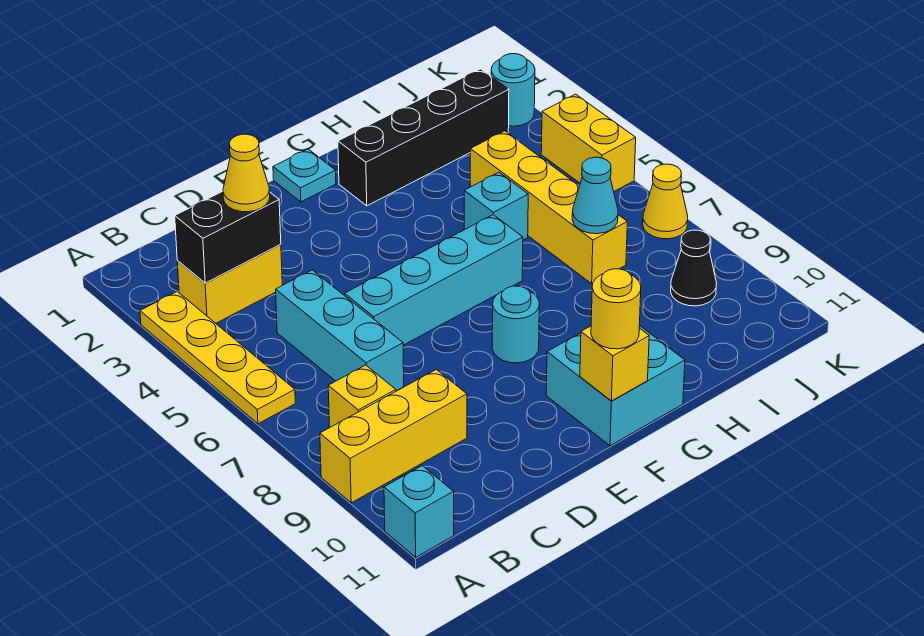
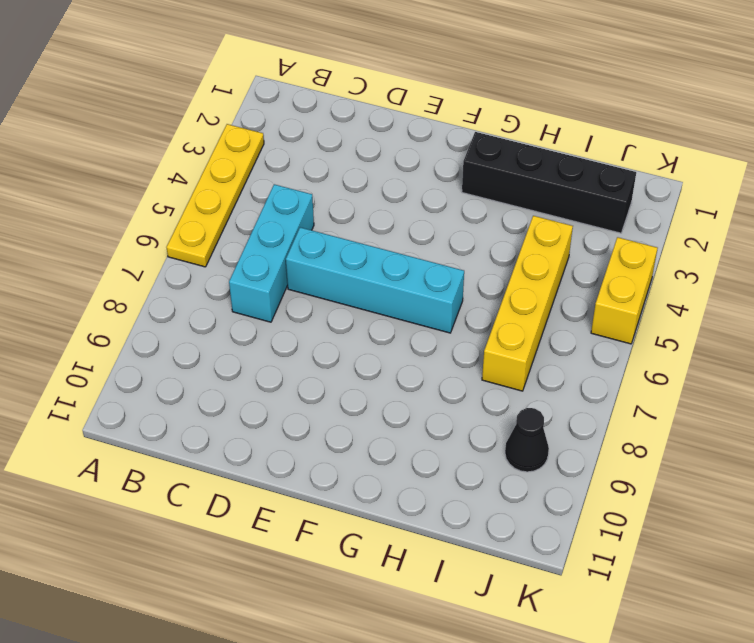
none -> yellow 1x3 brick [320,369,467,503]
none -> cyan 1x1 brick [384,466,454,557]
none -> yellow 1x2 brick [177,245,282,323]

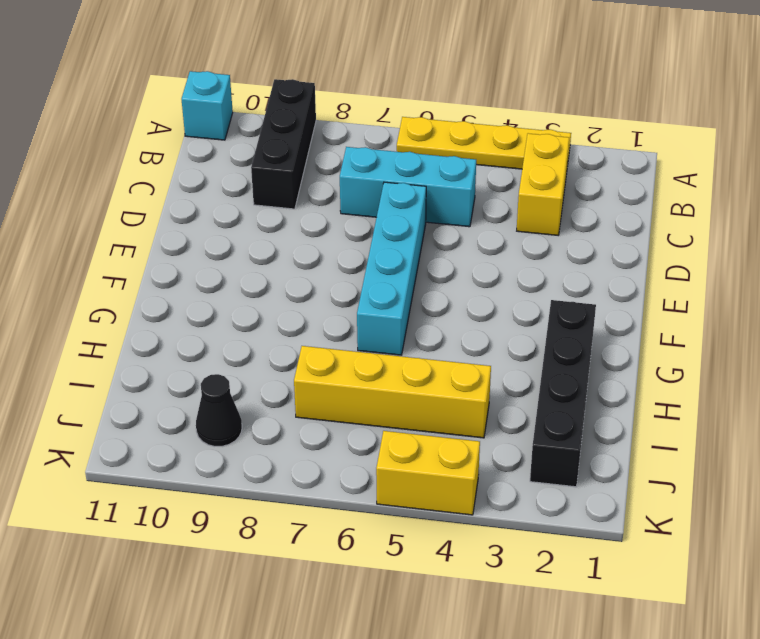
black 1x3 brick [251,79,316,209] -> yellow 1x3 brick [320,369,467,503]
none -> yellow 1x1 brick [328,365,396,428]
none -> cyan 1x1 plate [273,149,336,202]
none -> cyan 1x1 round brick [492,286,539,363]

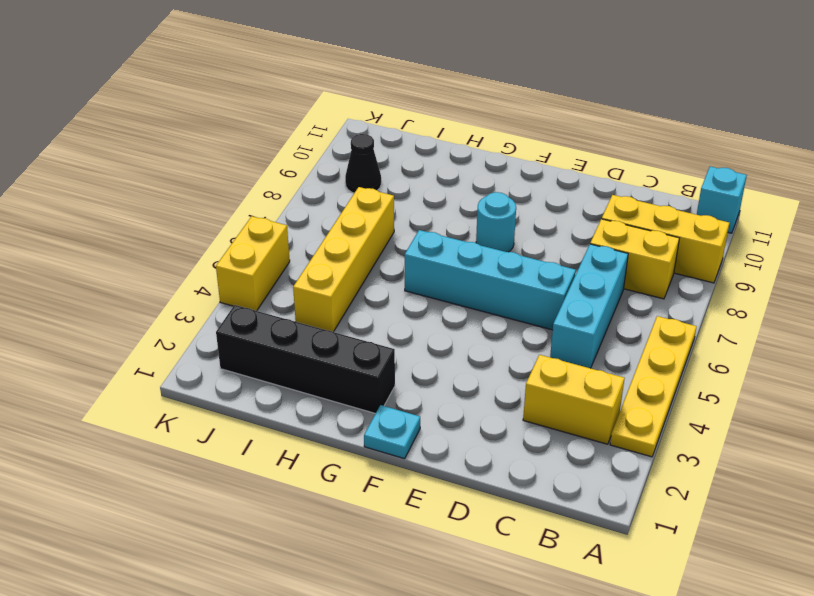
yellow 1x2 brick [590,219,679,299] -> yellow 1x1 brick [328,365,396,428]
none -> cyan 2x2 brick [546,325,685,446]
none -> cyan 1x1 brick [464,172,528,240]
none -> cyan 1x1 round brick [491,54,535,126]

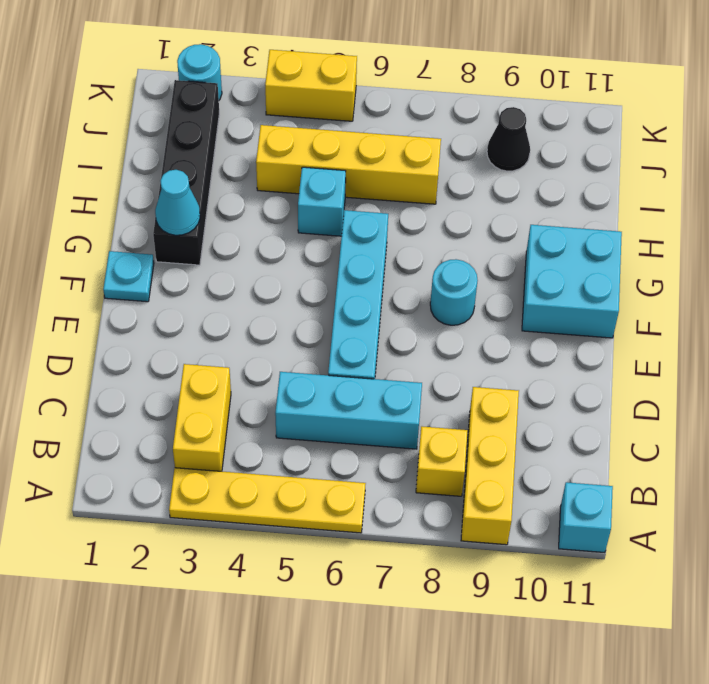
cyan 1x1 cone [155,170,200,235] -> cyan 1x1 cone moved to [572,157,618,234]
none -> yellow 1x1 cone [643,164,688,239]
none -> black 1x2 brick [175,191,281,283]
none -> yellow 1x1 brick [580,326,649,401]

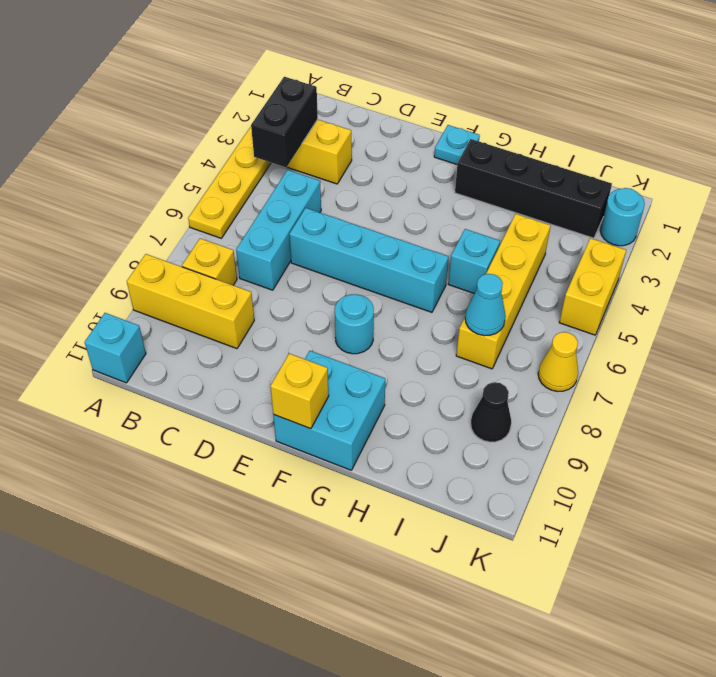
black 1x2 brick [251,77,318,167] -> black 1x2 brick turned to [175,191,281,283]
none -> yellow 1x1 cone [223,134,270,212]
none -> yellow 1x1 round brick [591,269,641,349]

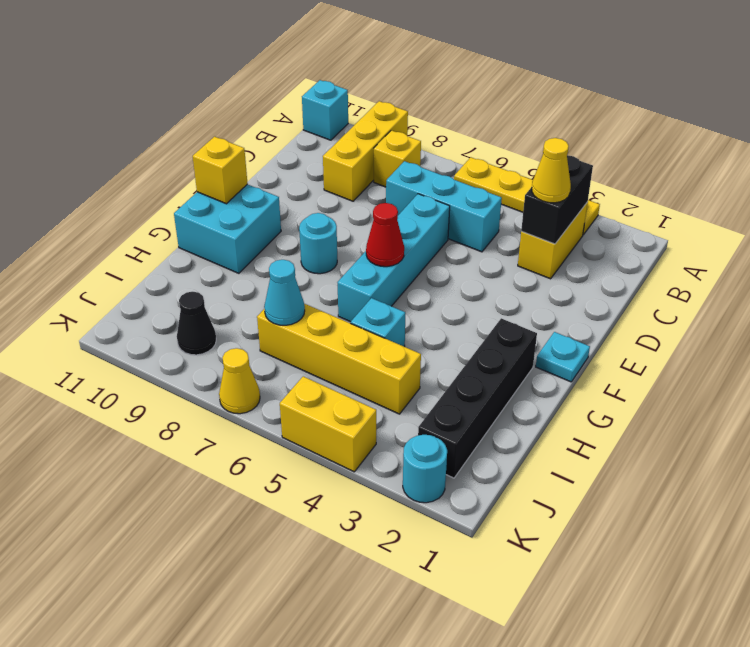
red 1x1 cone [366,203,404,267] -> none
none -> yellow 1x1 round brick [591,269,641,349]

